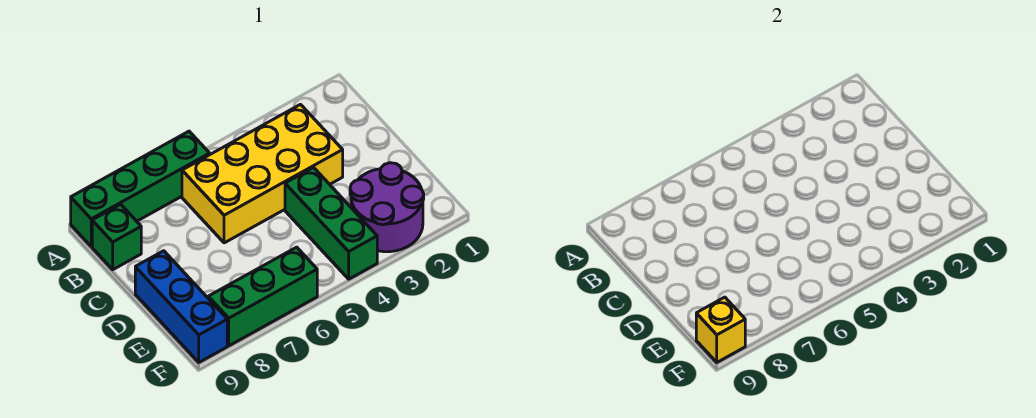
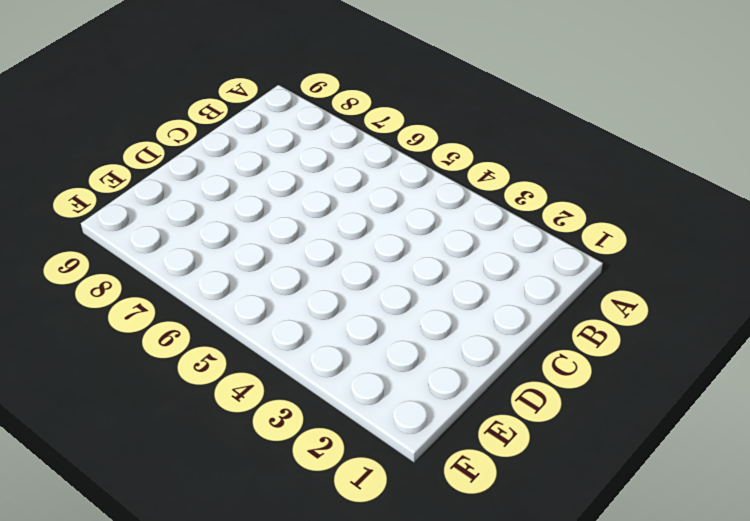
none -> green 1x4 brick [71,131,210,246]
none -> yellow 2x4 brick [182,105,343,243]

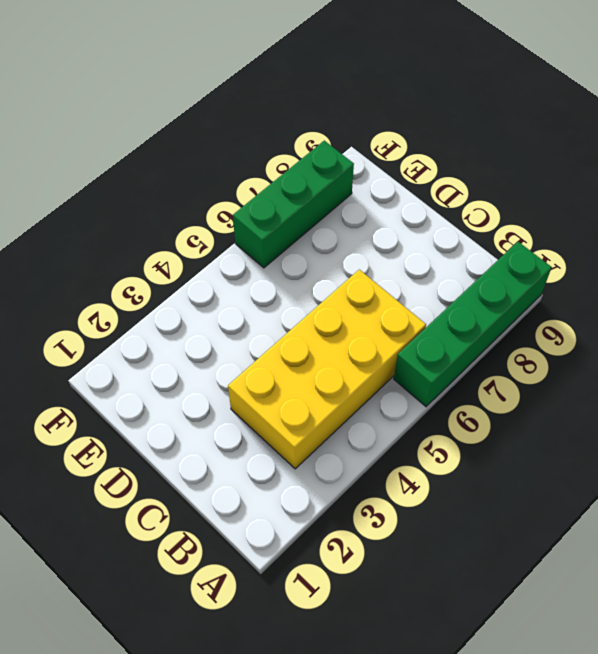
none -> green 1x1 brick [92,204,141,270]
none -> green 1x3 brick [285,167,377,279]

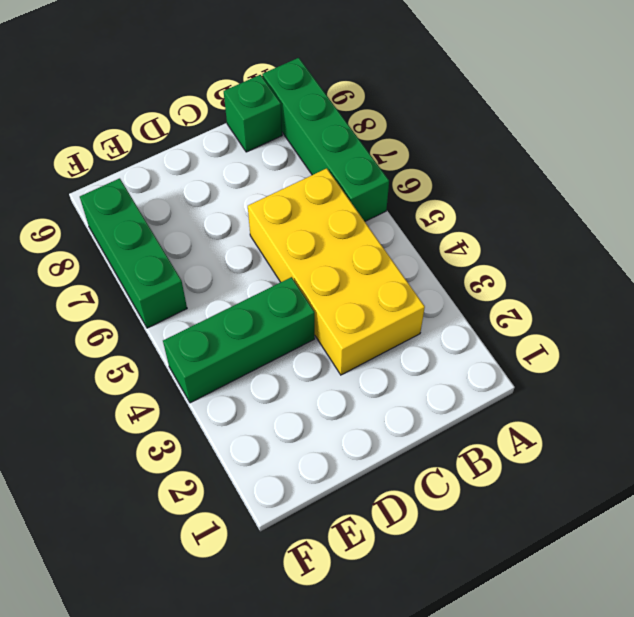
none -> blue 1x3 brick [135,251,227,362]
none -> purple 2x2 round brick [350,163,424,252]

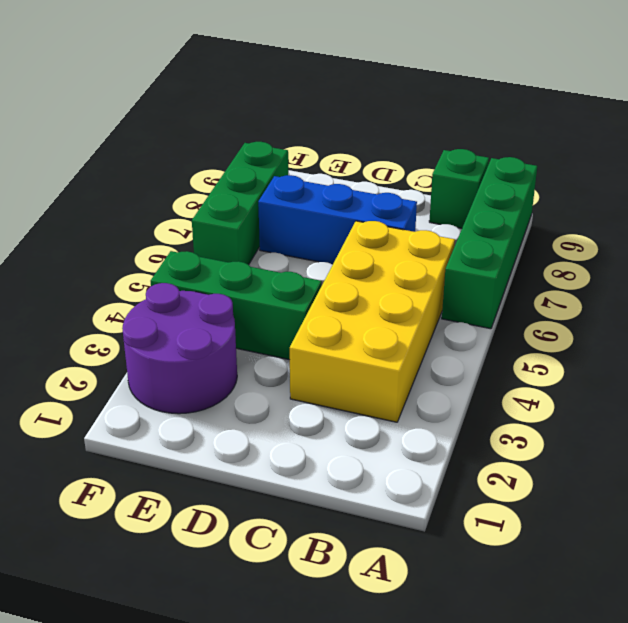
blue 1x3 brick [258,175,417,265] -> blue 1x3 brick moved to [135,251,227,362]
none -> yellow 1x1 brick [696,297,745,362]

